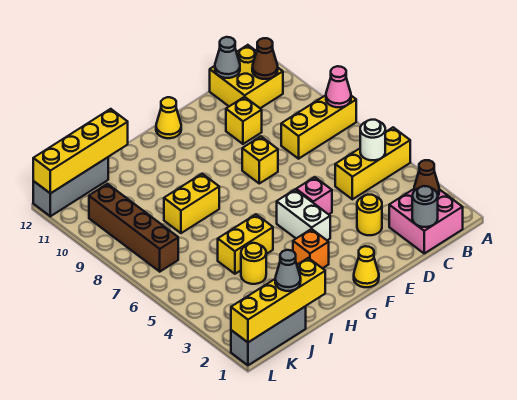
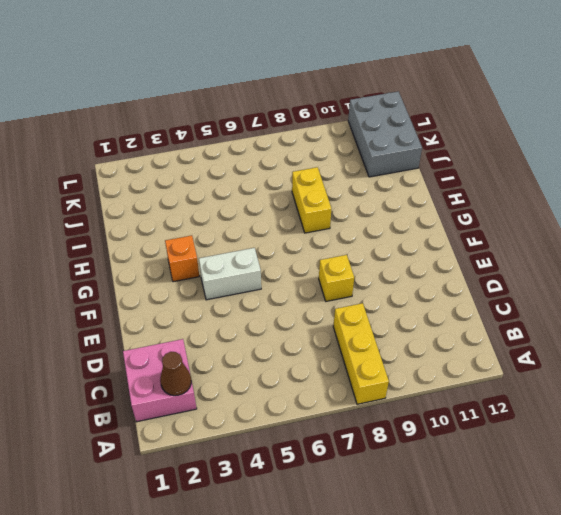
grey 2x3 brick [348,92,422,177] -> grey 1x3 brick [33,157,108,216]
none -> yellow 1x3 brick [335,127,410,199]
none -> yellow 2x2 brick [210,45,283,108]
none -> yellow 1x1 round brick [357,195,382,235]

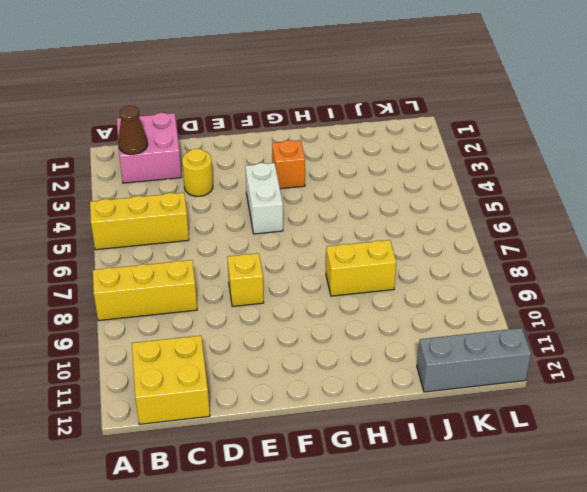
none -> yellow 1x1 brick [226,97,262,144]
none -> pink 1x1 brick [296,177,332,214]
none -> yellow 1x1 cone [354,246,379,287]

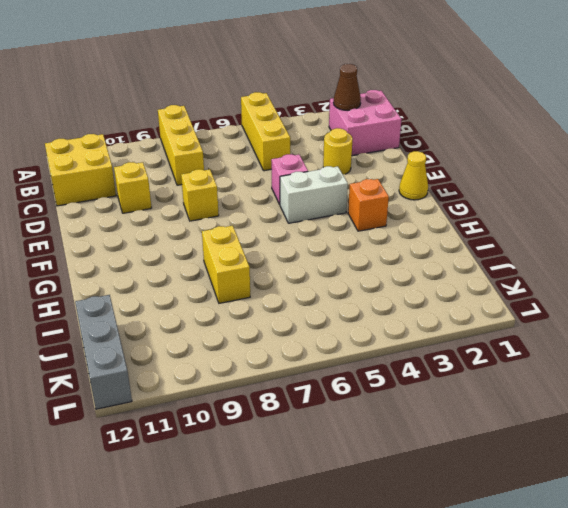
none -> yellow 1x1 cone [156,97,181,138]
none -> yellow 1x2 brick [218,214,273,274]
none -> yellow 1x1 round brick [241,243,266,284]

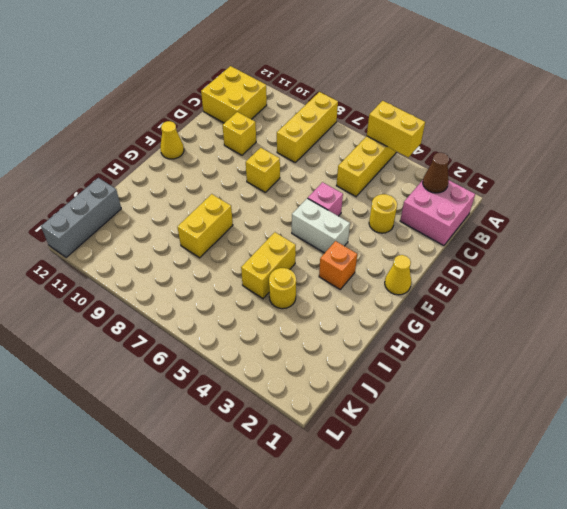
yellow 1x2 brick [367,101,425,157] -> none
none -> grey 1x3 brick [231,306,306,365]
none -> brown 1x4 brick [89,184,178,272]
none -> pink 1x1 cone [326,66,351,107]

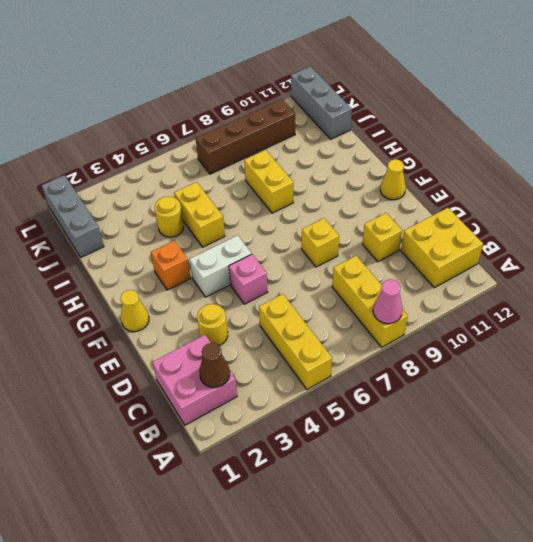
none -> white 1x1 round brick [360,120,385,160]
none -> brown 1x1 cone [252,38,278,79]
none -> grey 1x1 round brick [412,186,438,227]

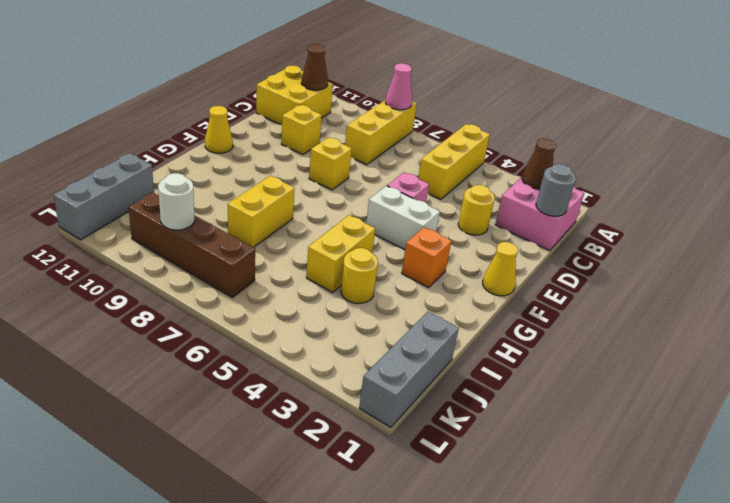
white 1x1 round brick [158,173,195,230] -> white 1x1 round brick moved to [360,120,385,160]
none -> grey 1x1 cone [215,37,240,78]
none -> yellow 1x4 brick [231,258,325,342]
none -> yellow 1x4 brick [33,109,128,193]

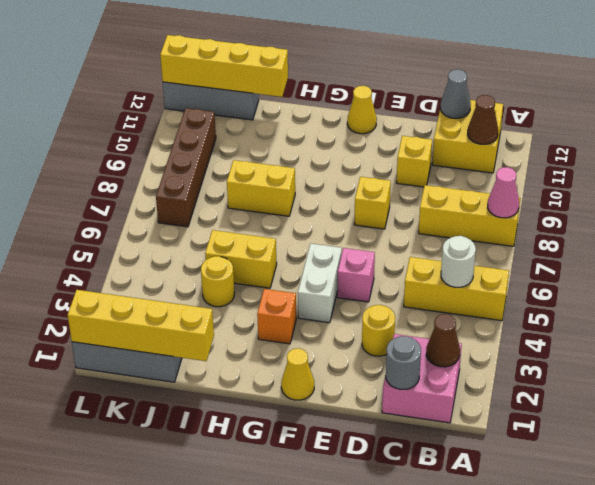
none -> grey 1x1 cone [275,250,301,291]

